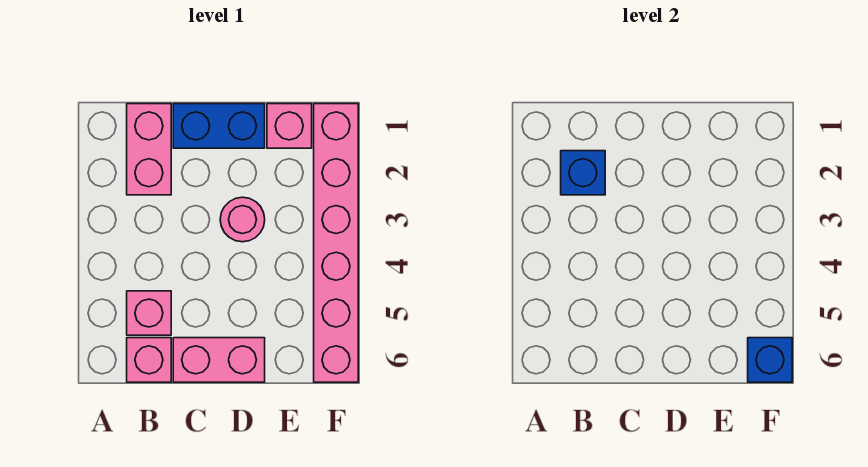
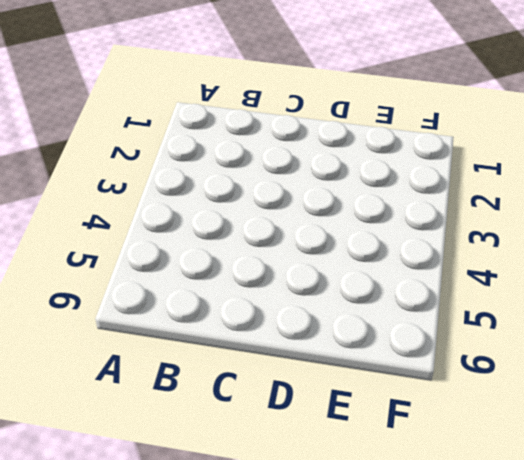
none -> pink 1x2 brick [127,104,171,195]
none -> pink 1x1 brick [127,291,171,335]

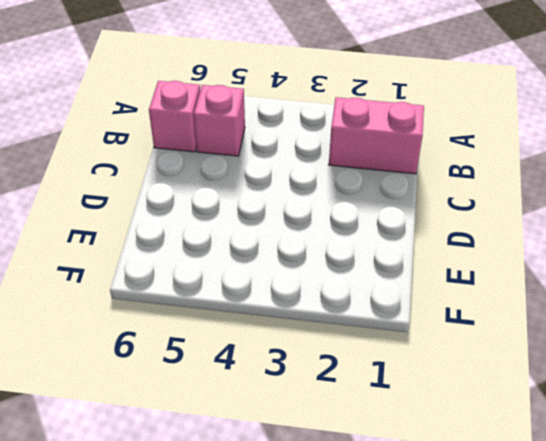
none -> blue 1x2 brick [173,104,265,148]
none -> pink 1x2 brick [173,338,265,382]

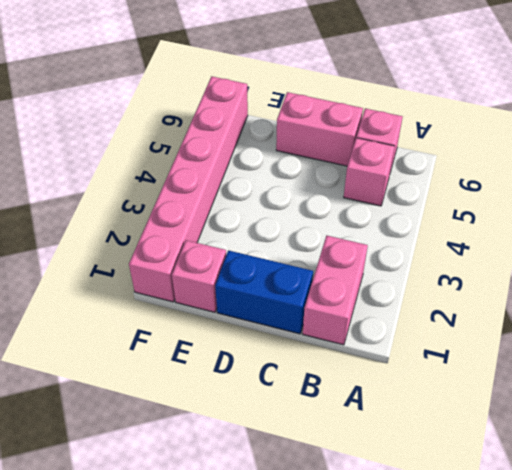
none -> pink 1x1 round brick [220,197,265,242]
none -> blue 1x1 brick [561,151,605,195]

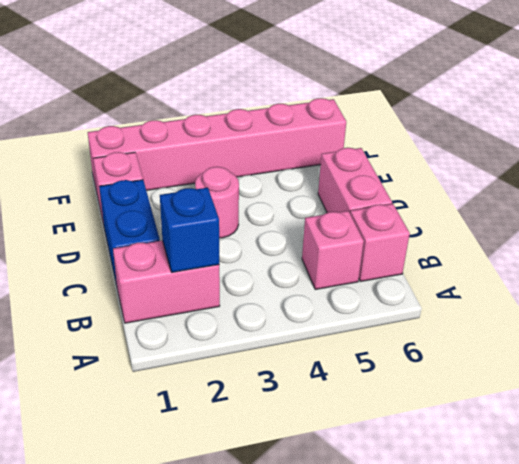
none -> blue 1x1 brick [748,338,792,382]

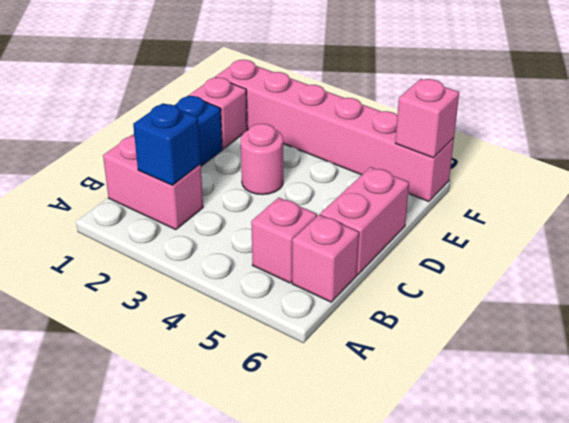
pink 1x1 brick [395,79,459,158] -> blue 1x1 brick [748,338,792,382]

